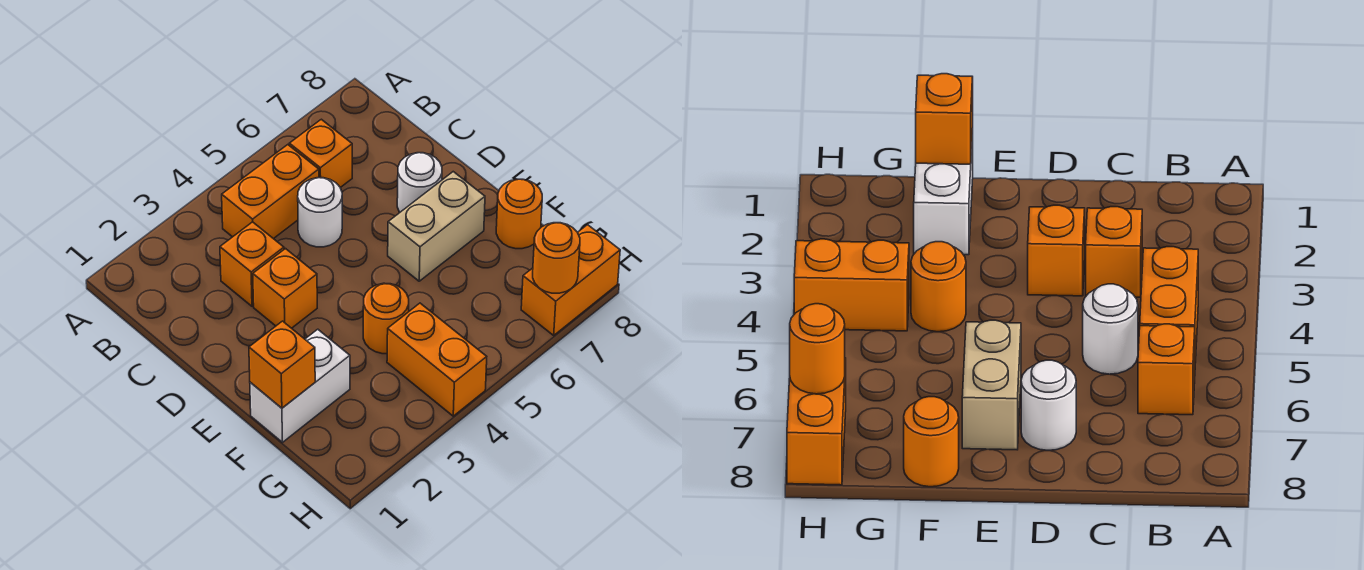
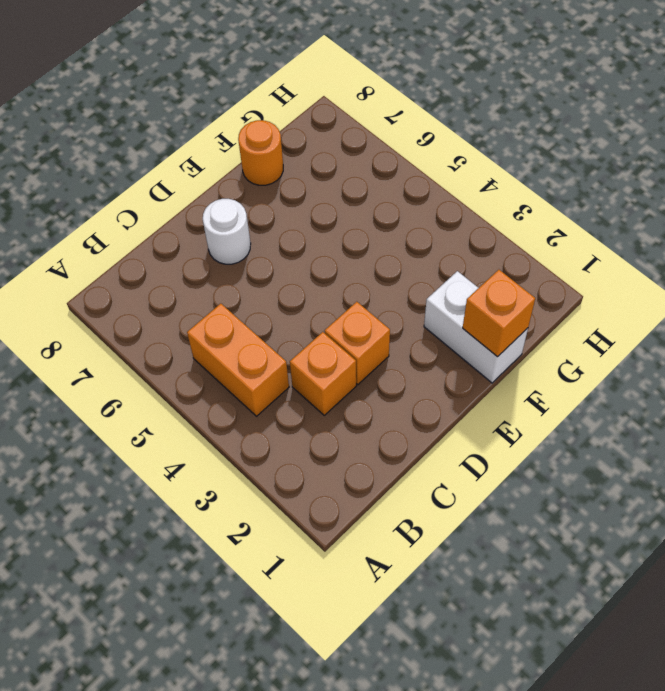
none -> orange 1x1 brick [289,119,352,188]
none -> white 1x1 round brick [298,178,342,247]
none -> tan 1x2 brick [388,172,485,281]

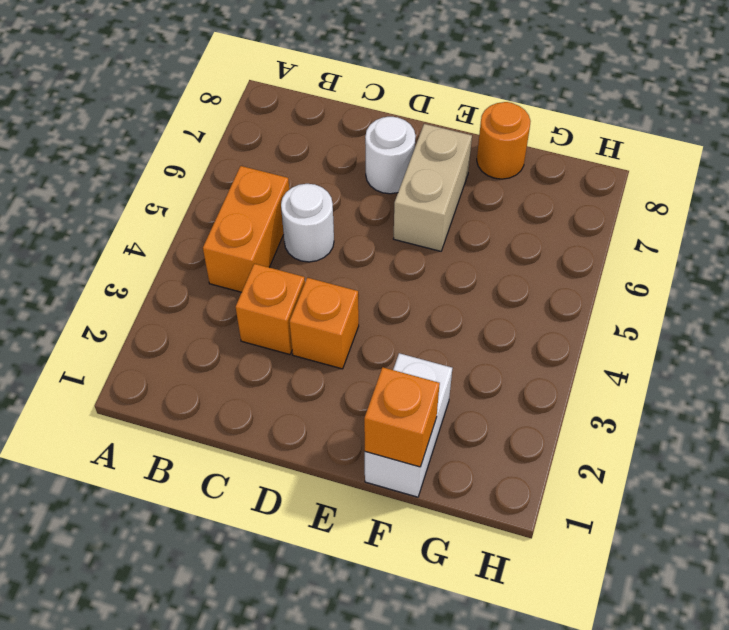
none -> orange 1x1 brick [289,119,352,188]
none -> orange 1x1 round brick [363,283,409,354]
none -> orange 1x2 brick [387,303,487,416]

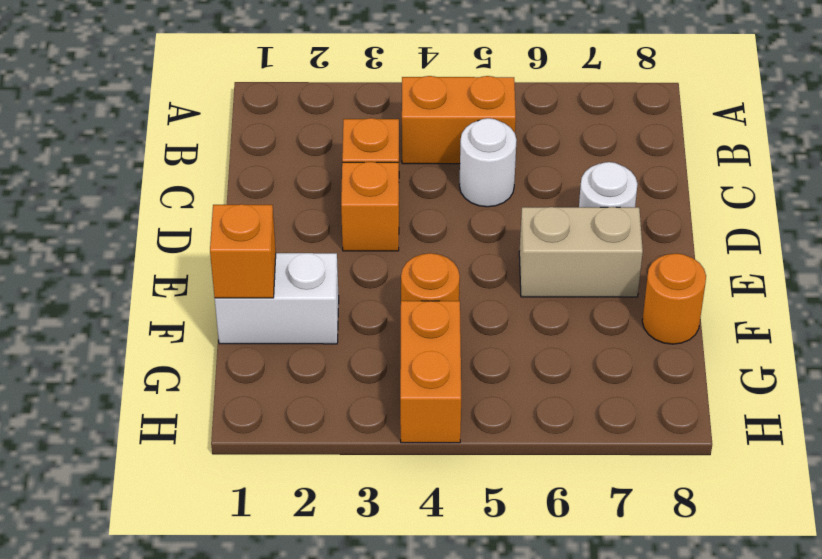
none -> orange 1x1 brick [289,119,352,188]
none -> orange 1x2 brick [521,225,620,335]
none -> orange 1x1 round brick [533,223,580,293]

